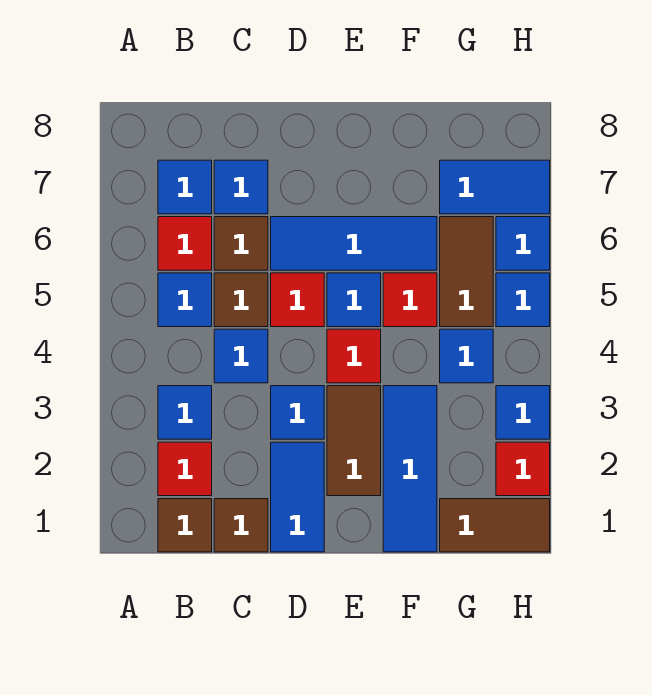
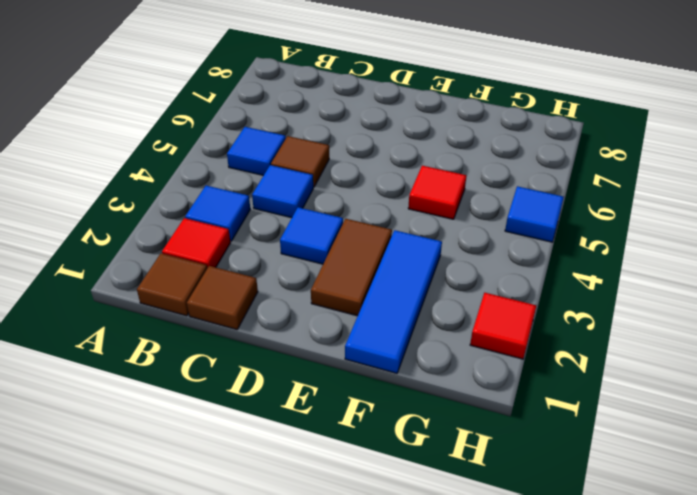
none -> red 1x1 tile [158,217,212,270]
none -> blue 1x1 tile [158,160,212,214]
none -> brown 1x1 tile [214,217,268,270]

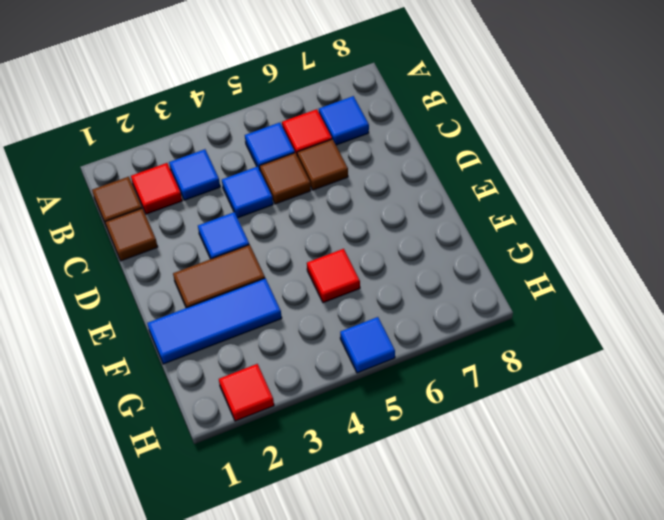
none -> blue 1x1 tile [214,160,268,214]
none -> blue 1x2 tile [271,442,324,552]
none -> red 1x1 tile [271,273,324,327]

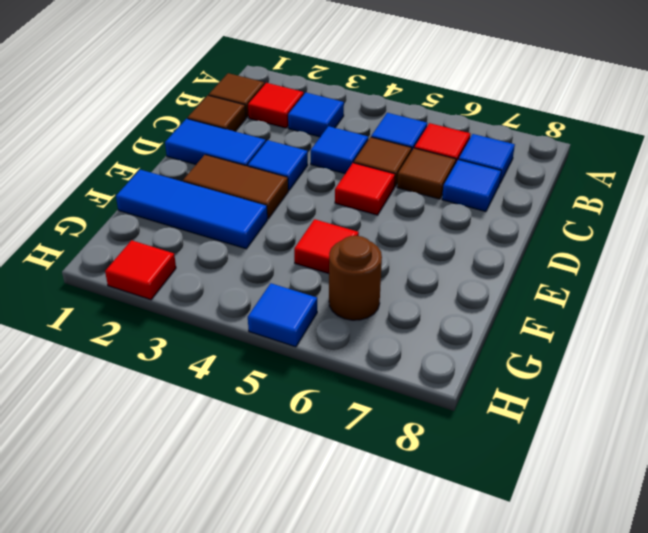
brown 1x1 round brick [329,236,382,320] -> brown 1x2 tile [440,217,493,327]
none -> blue 1x3 tile [271,217,437,270]
none -> red 1x1 tile [327,329,381,383]
none -> blue 1x1 tile [327,273,381,327]

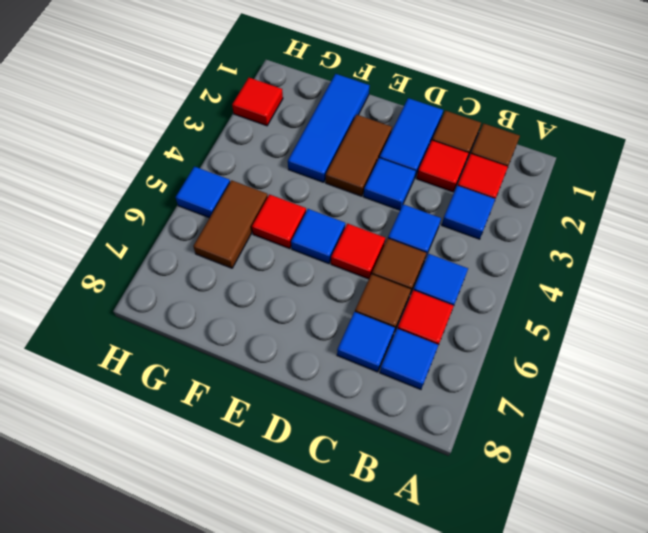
red 1x1 tile [417,141,469,192] -> red 1x1 tile moved to [327,329,381,383]
none -> blue 1x3 tile [271,217,437,270]
none -> brown 1x2 tile [440,499,550,552]
none -> blue 1x1 tile [440,329,493,383]

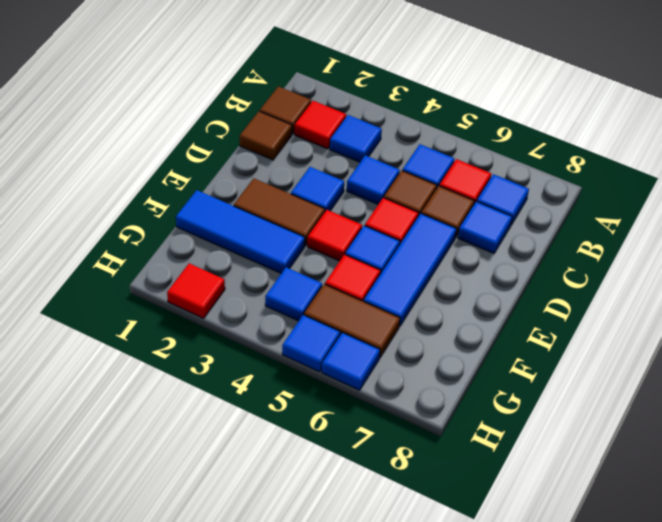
none -> blue 1x2 tile [271,442,324,552]
none -> brown 1x2 tile [440,499,550,552]
none -> blue 1x2 tile [440,160,550,214]

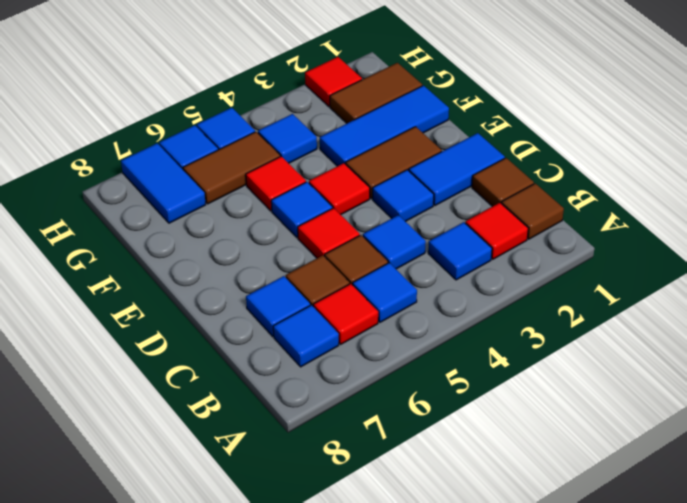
brown 1x2 tile [330,63,422,123] -> brown 1x2 tile turned to [440,499,550,552]
none -> blue 1x3 tile [271,217,437,270]
none -> blue 1x1 tile [496,386,550,439]

